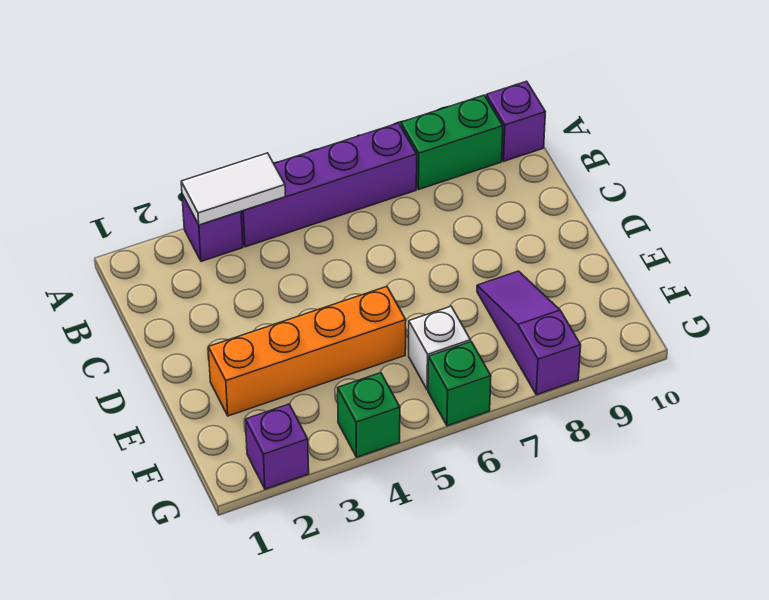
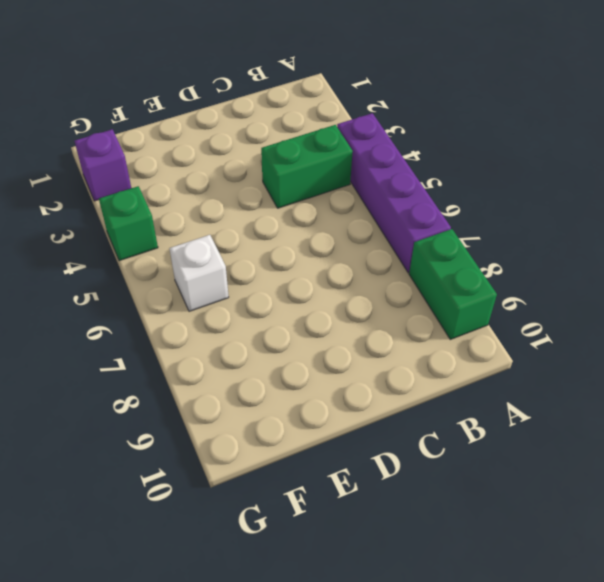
green 1x2 brick [261,125,353,208] -> none
none -> purple 1x1 brick [182,194,243,261]
none -> purple 1x1 brick [486,81,545,161]

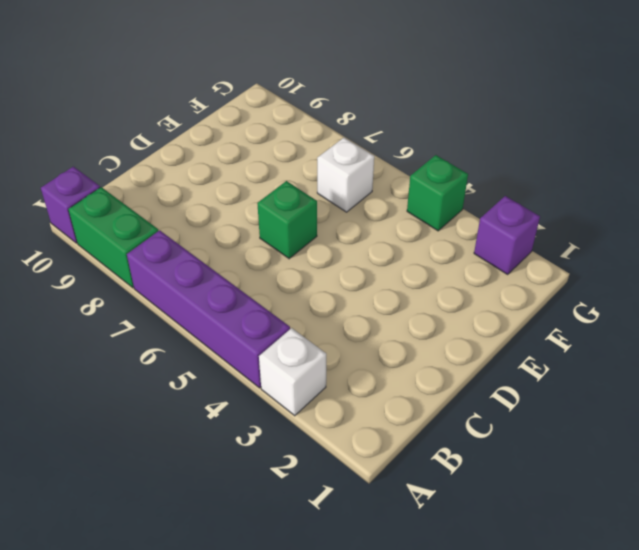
white 1x1 brick [259,328,326,416] -> purple 1x1 brick [182,194,243,261]
green 1x1 brick [257,181,317,259] -> green 1x1 brick moved to [428,342,491,426]
none -> orange 1x4 brick [208,287,406,416]
none -> purple 1x3 slope [477,271,581,395]

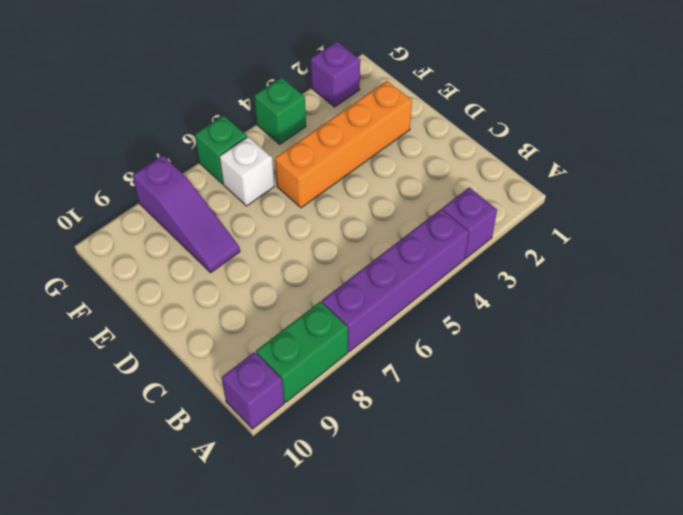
none -> white 1x2 tile [181,153,285,225]

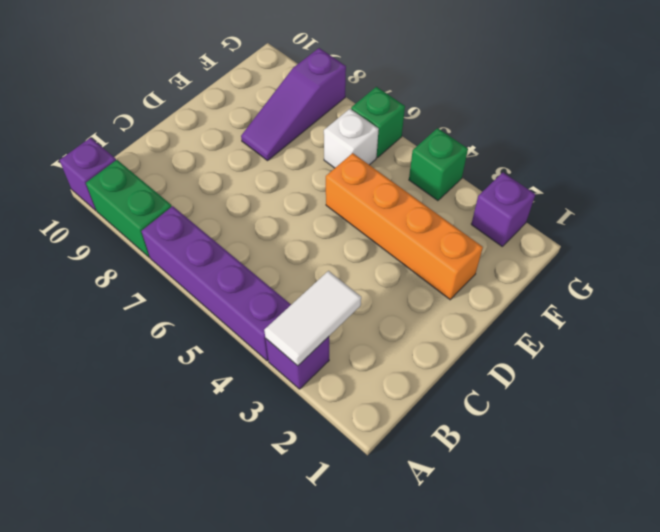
white 1x2 tile [264,271,361,366] -> white 1x2 tile turned to [181,153,285,225]

